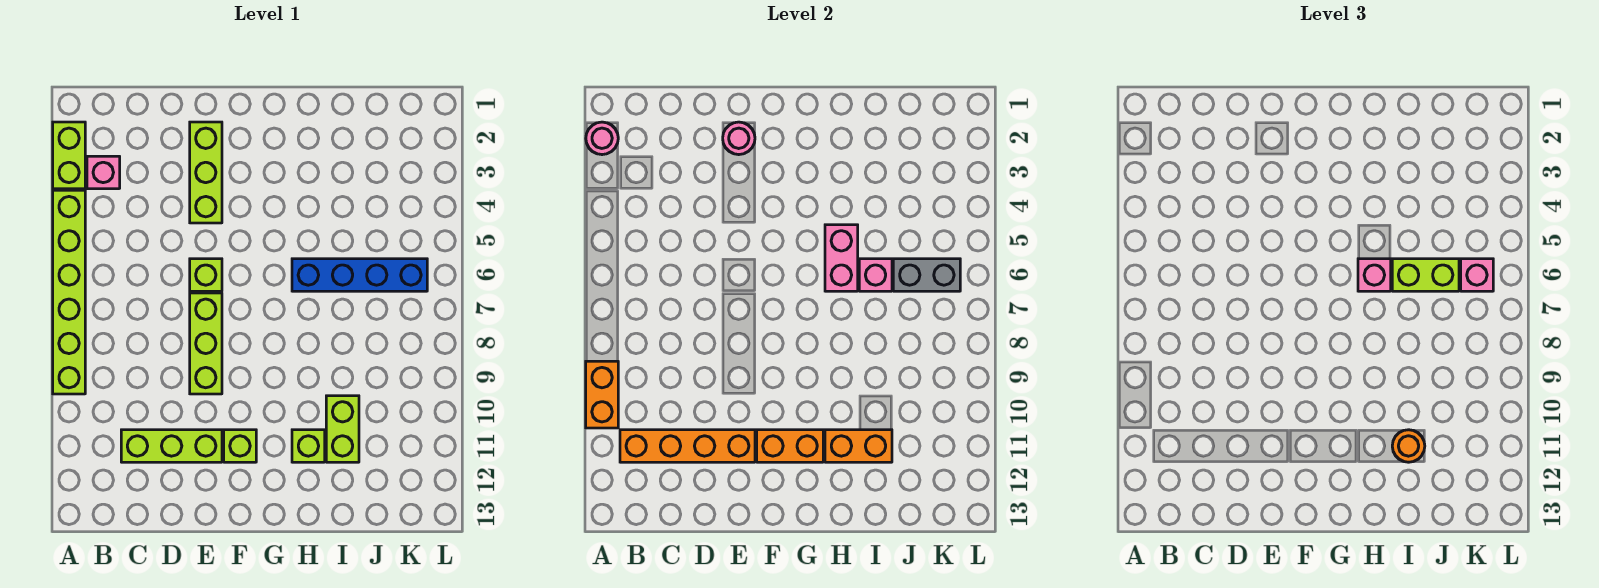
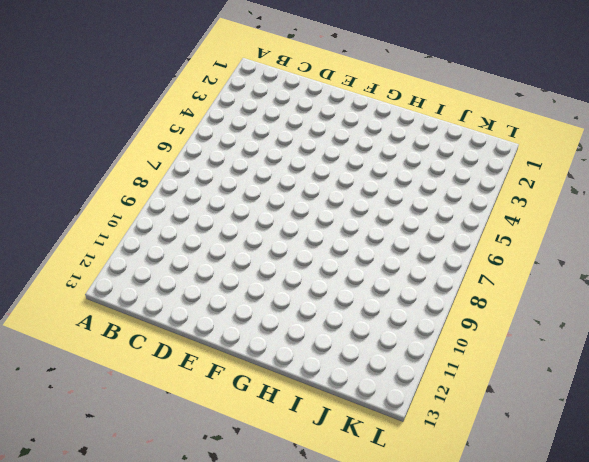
none -> lime 1x2 brick [53,122,85,189]
none -> lime 1x6 brick [53,190,85,394]
none -> pink 1x1 brick [87,156,120,189]

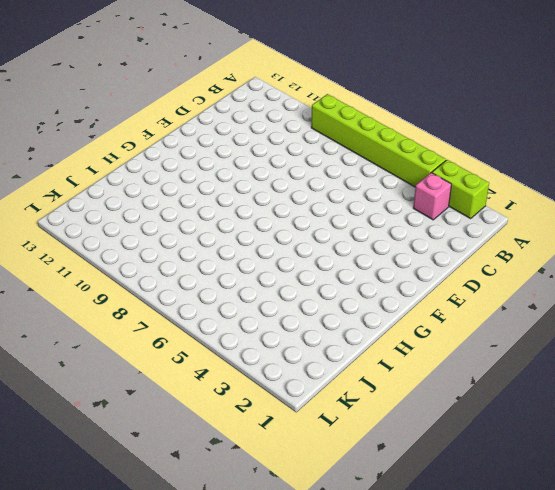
none -> lime 1x3 brick [121,430,222,462]
none -> lime 1x3 brick [190,122,222,223]
none -> lime 1x1 brick [190,259,222,291]

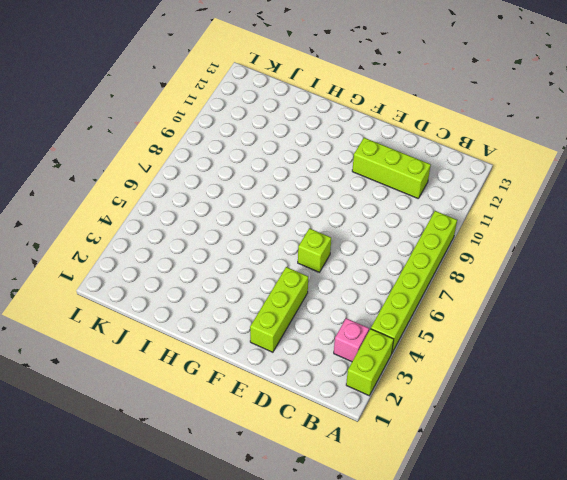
none -> lime 1x3 brick [190,293,222,394]
none -> lime 1x1 brick [224,430,256,462]
none -> blue 1x4 brick [292,259,427,291]

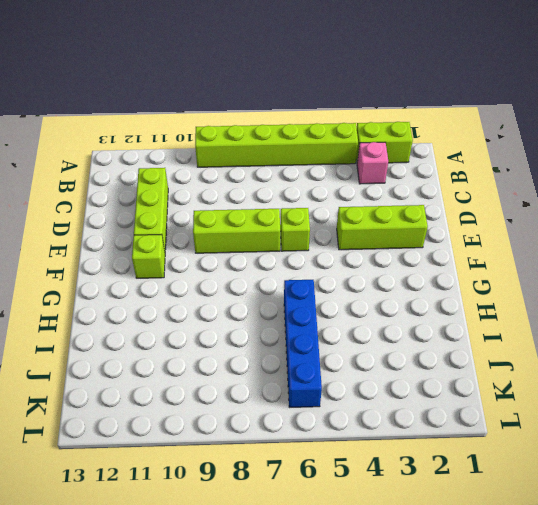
none -> lime 1x1 brick [292,430,325,462]
none -> lime 1x2 brick [326,396,359,462]
none -> pink 1x1 round brick [586,122,618,155]

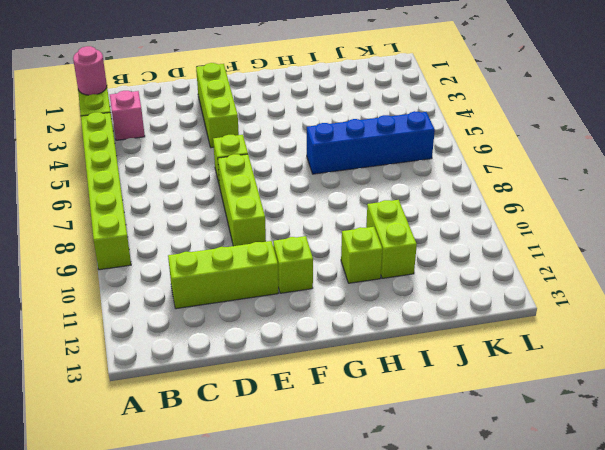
none -> orange 1x2 brick [586,361,618,428]
none -> orange 1x4 brick [620,430,755,462]
none -> pink 1x1 round brick [723,122,755,155]

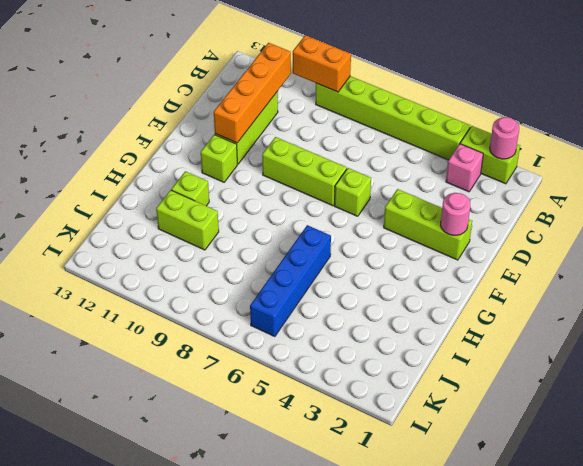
none -> orange 1x2 brick [757,430,823,462]
none -> pink 1x2 brick [825,225,858,291]
none -> orange 1x2 brick [825,430,892,462]

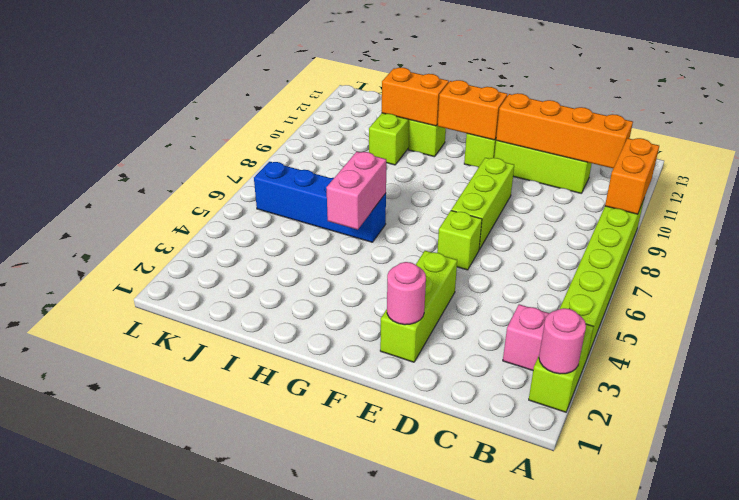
none -> pink 1x1 brick [859,259,892,291]
none -> grey 1x2 brick [893,259,960,291]
none -> pink 1x1 brick [1358,259,1391,291]

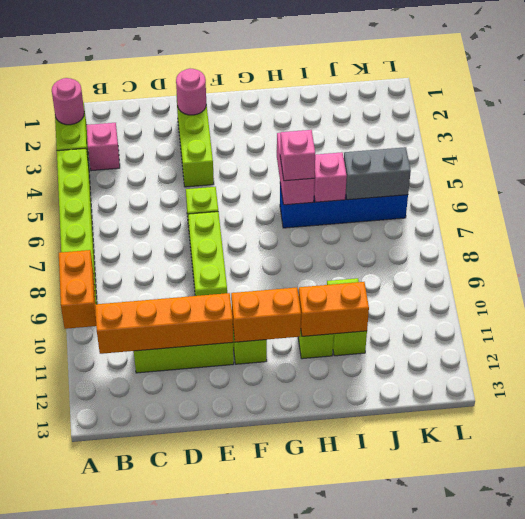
none -> lime 1x2 brick [1392,259,1459,291]
none -> orange 1x1 round brick [1392,430,1425,462]
none -> pink 1x1 brick [1461,259,1493,291]

